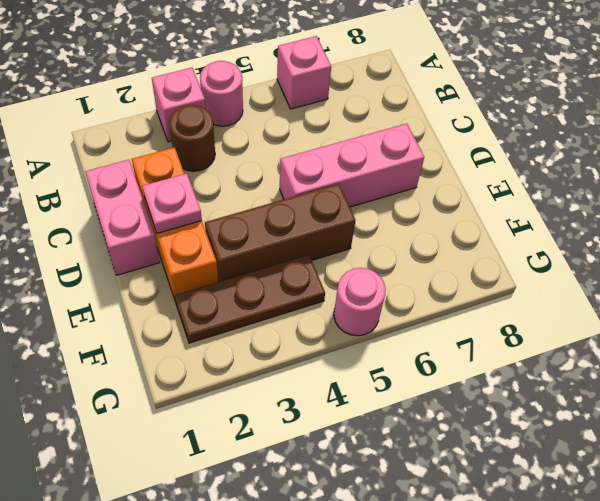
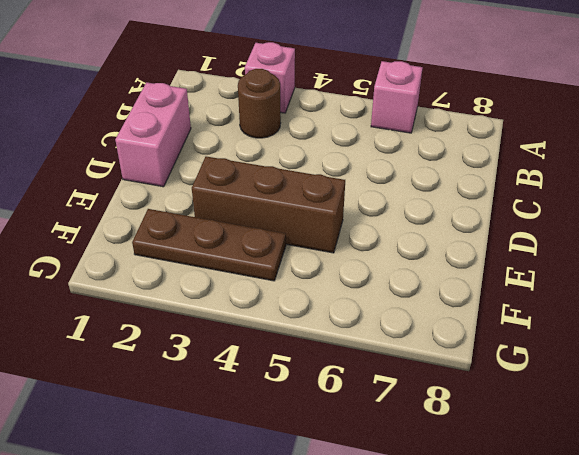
none -> pink 1x1 round brick [200,61,243,126]
none -> orange 1x3 brick [132,147,218,299]

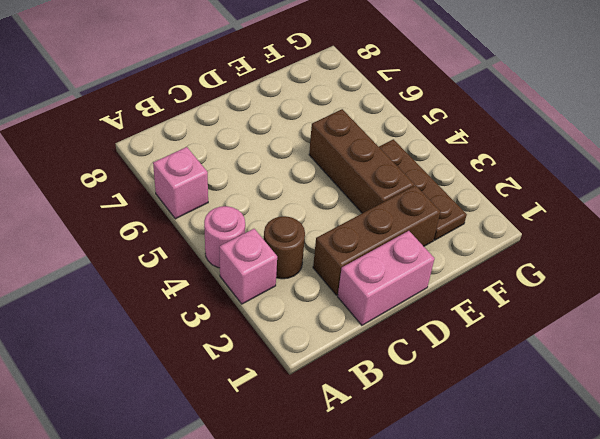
brown 1x3 brick [313,185,440,295] -> orange 1x3 brick [132,147,218,299]
none -> pink 1x3 brick [280,124,424,207]
none -> pink 1x1 round brick [334,268,386,336]

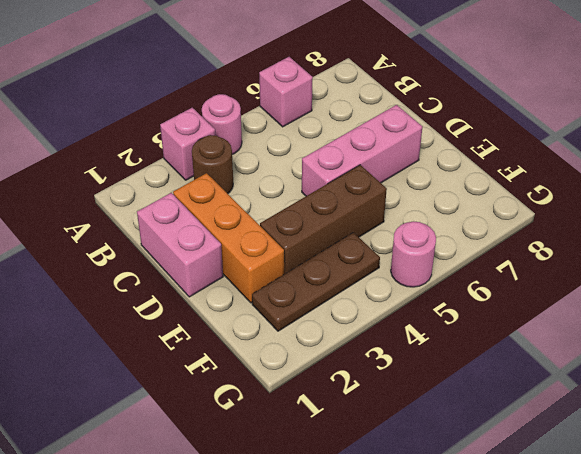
none -> pink 1x1 plate [142,174,202,233]

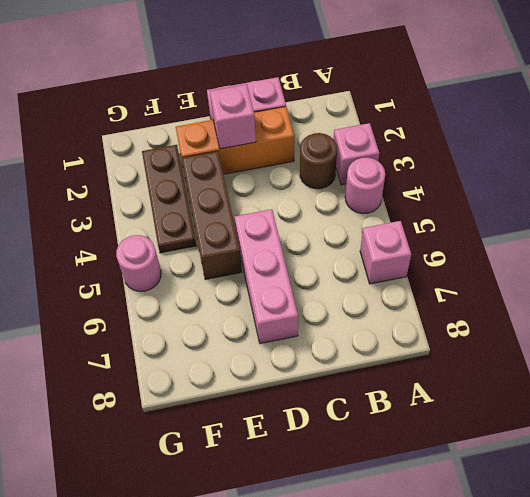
pink 1x1 brick [210,84,256,149] -> pink 1x1 plate [142,174,202,233]

